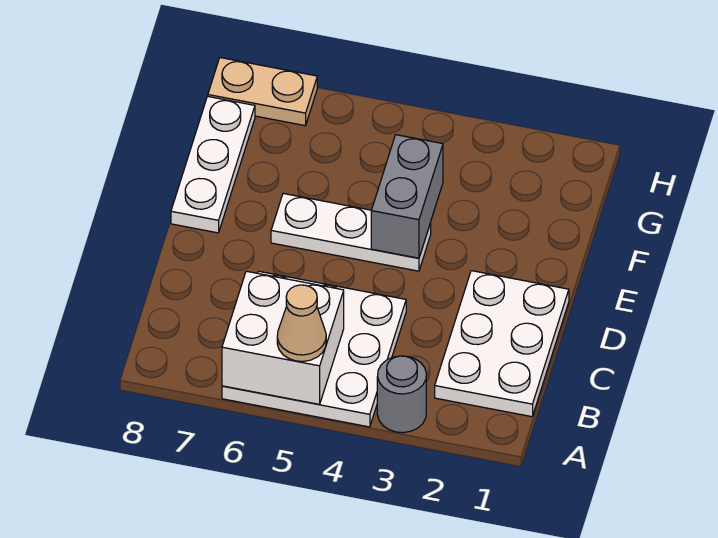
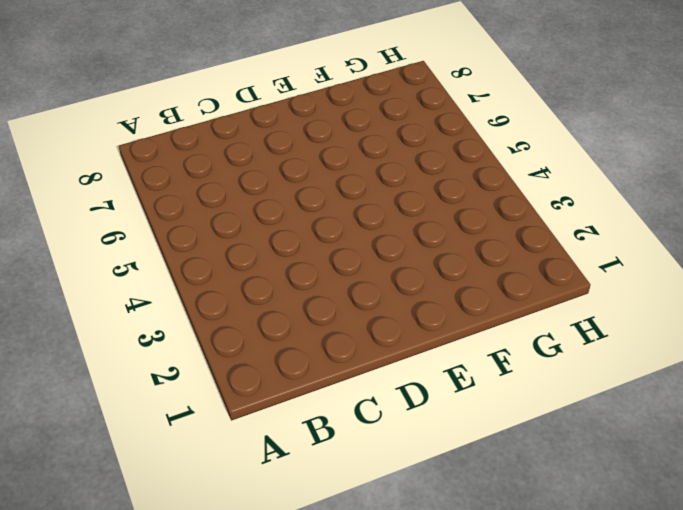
none -> grey 1x1 round brick [377,356,426,433]
none -> white 3x3 plate [222,271,406,427]

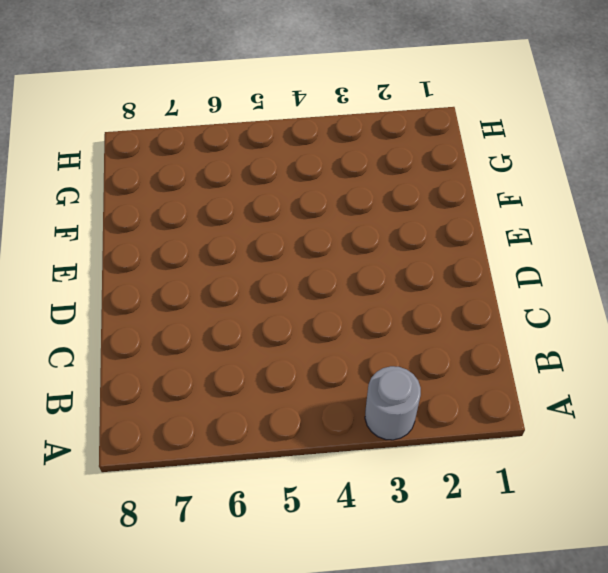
none -> white 3x3 plate [222,271,406,427]
none -> white 2x3 plate [435,271,569,417]

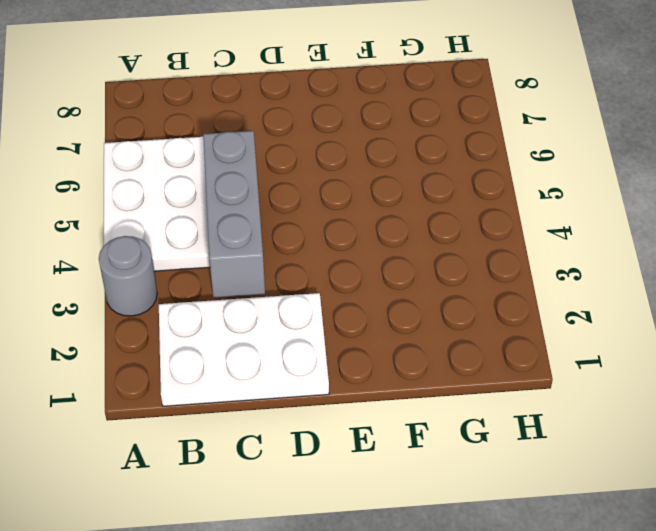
grey 1x3 brick [203,131,265,298] -> none
none -> white 1x3 plate [271,193,431,271]
none -> white 1x3 plate [171,96,255,233]

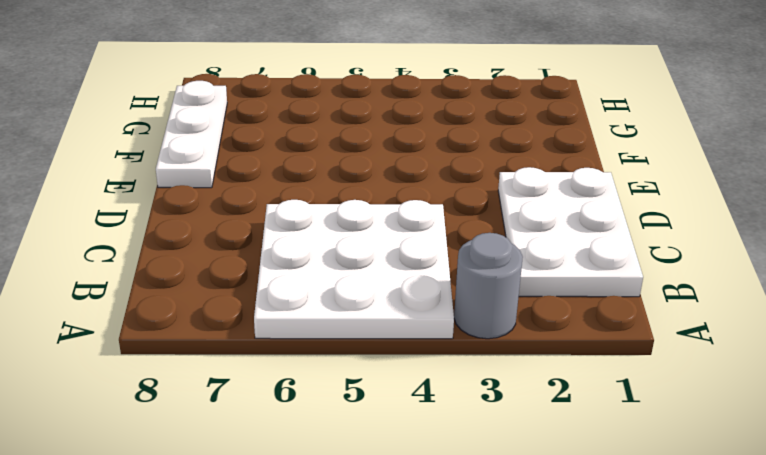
none -> white 1x3 plate [271,193,431,271]
none -> tan 1x2 plate [208,58,317,126]

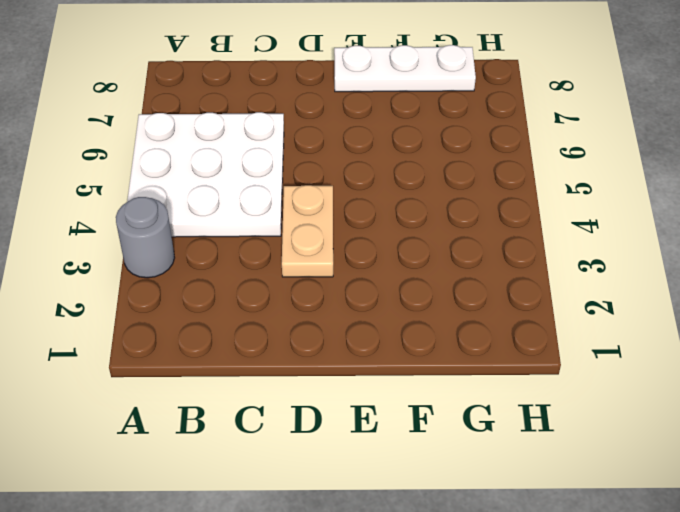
tan 1x2 plate [282,185,333,277] -> tan 1x2 plate moved to [208,58,317,126]
none -> white 2x3 plate [435,271,569,417]
none -> white 1x3 plate [271,193,431,271]

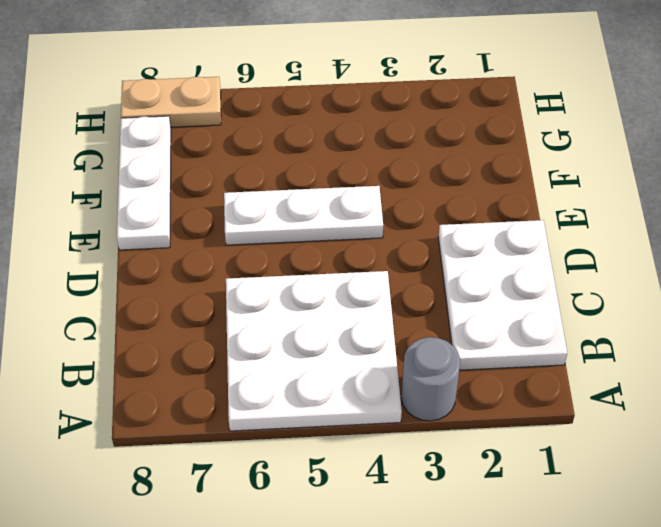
none -> white 2x2 brick [222,271,344,404]
none -> grey 1x2 brick [371,135,443,258]

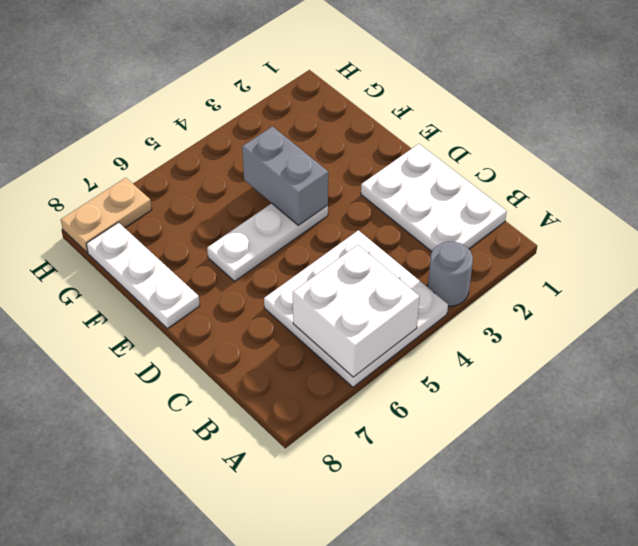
none -> tan 1x1 cone [277,285,326,361]

